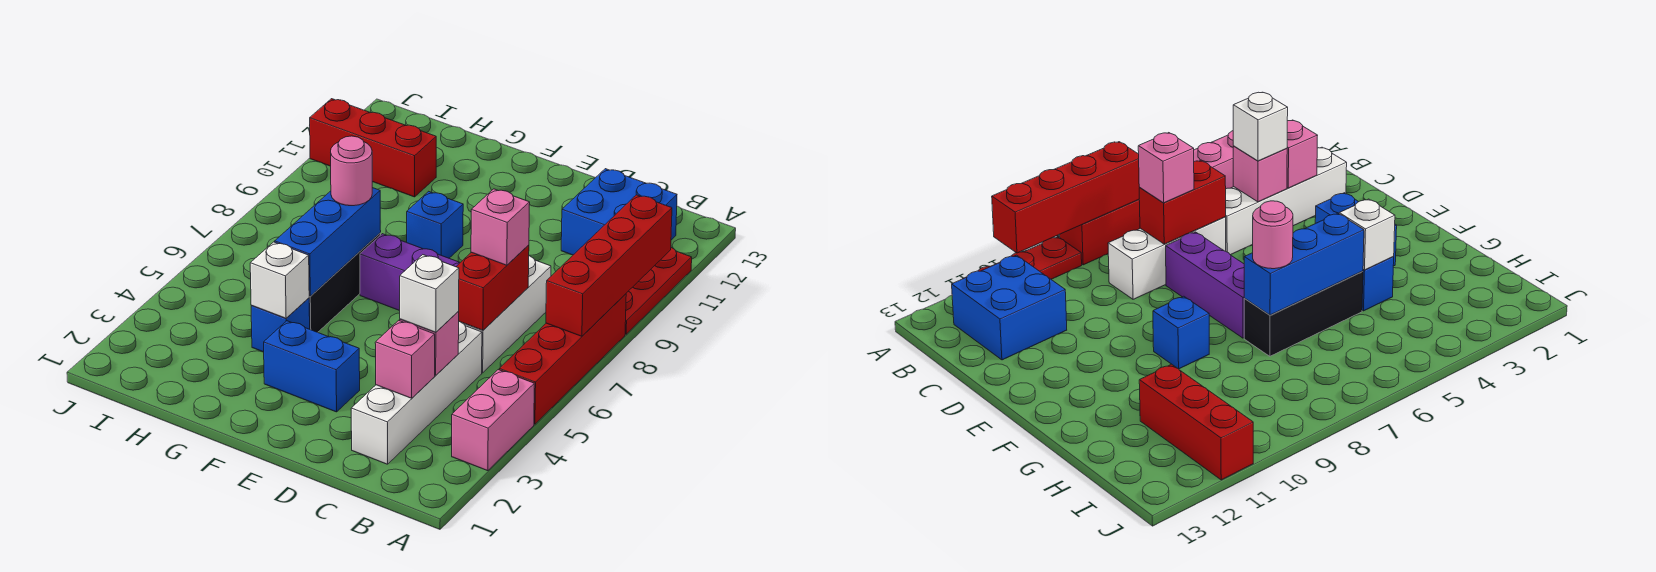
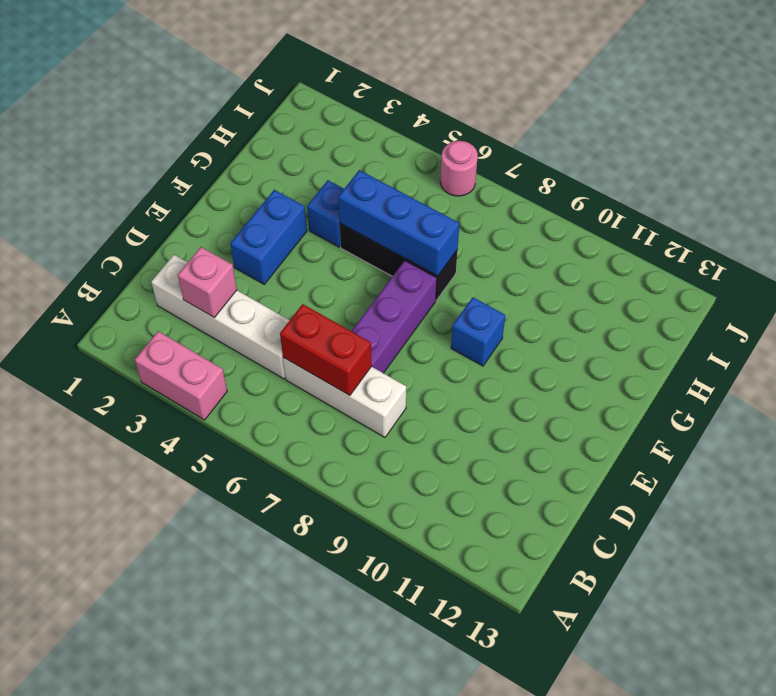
pink 1x1 round brick [440,141,478,196] -> pink 1x1 round brick moved to [331,136,372,206]
none -> red 1x4 brick [499,294,626,424]
none -> red 1x3 plate [625,248,692,334]
none -> blue 2x2 brick [561,169,677,255]

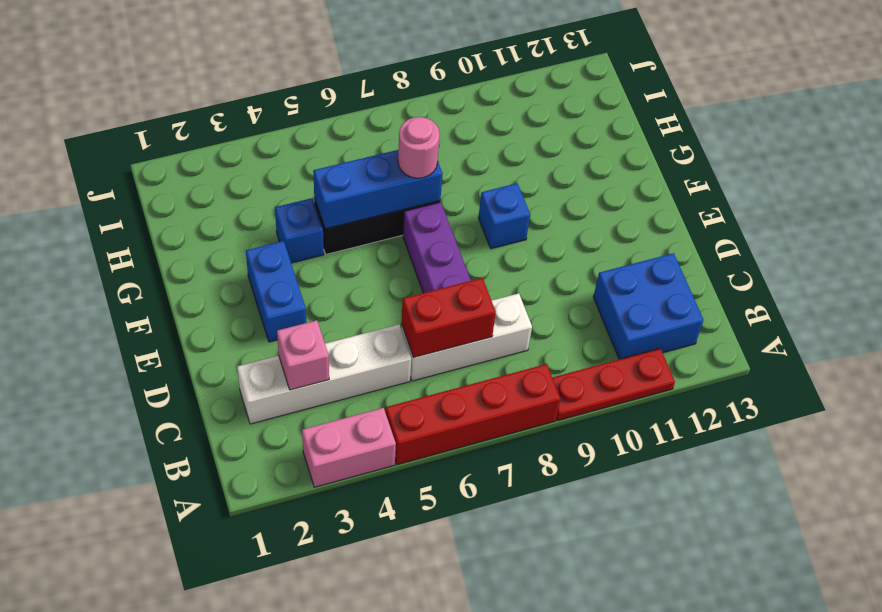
none -> red 1x3 brick [310,99,436,197]
none -> red 1x4 brick [546,195,672,336]
none -> pink 1x1 brick [400,312,459,375]

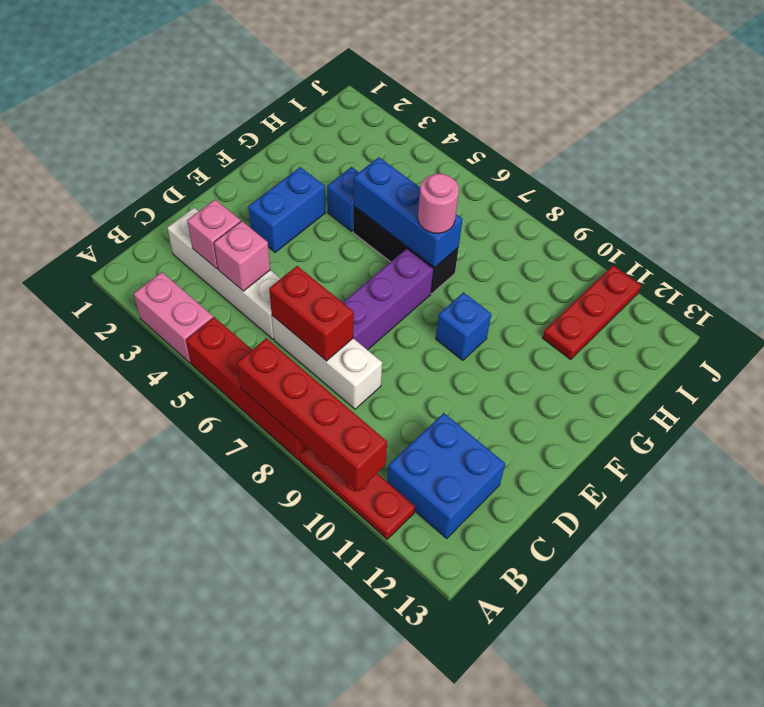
red 1x3 plate [543,265,641,360] -> red 1x3 brick [310,99,436,197]
none -> white 1x1 brick [250,242,309,318]
none -> white 1x1 brick [400,255,459,332]
none -> pink 1x1 brick [471,189,530,265]

